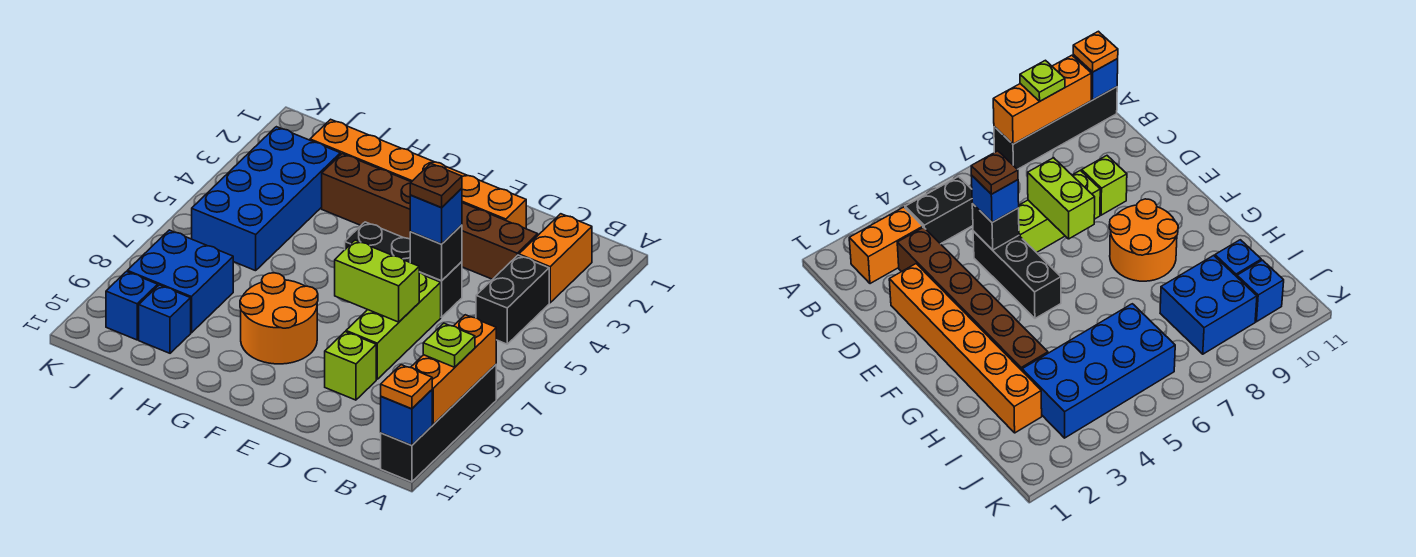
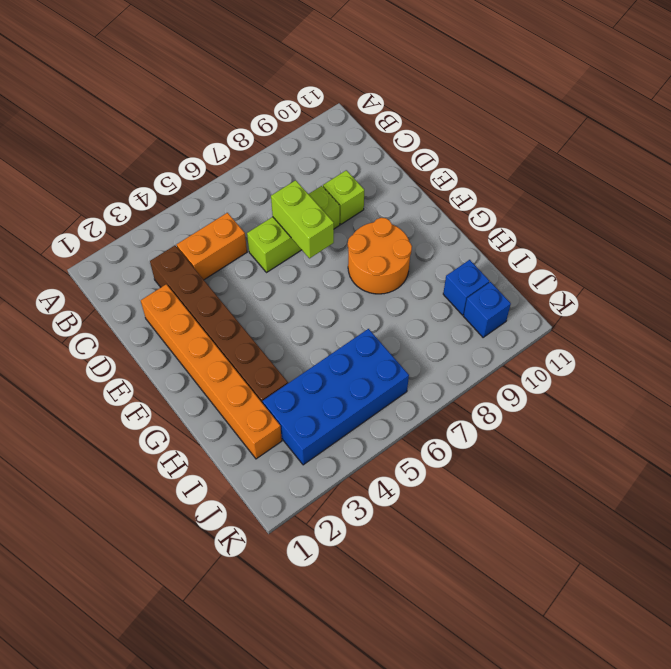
orange 1x2 brick [177,213,247,280] -> orange 1x2 brick moved to [519,214,592,303]
none -> black 1x4 brick [381,365,496,482]
none -> black 1x2 brick [476,255,549,344]
none -> black 1x3 brick [345,222,462,317]

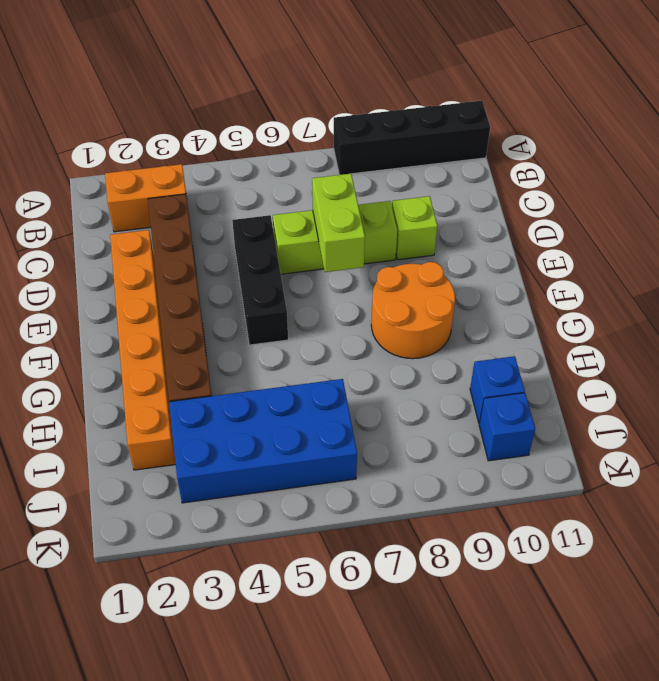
none -> black 1x2 brick [476,255,549,344]
none -> blue 2x2 brick [127,230,233,333]
none -> orange 1x3 brick [410,315,496,425]

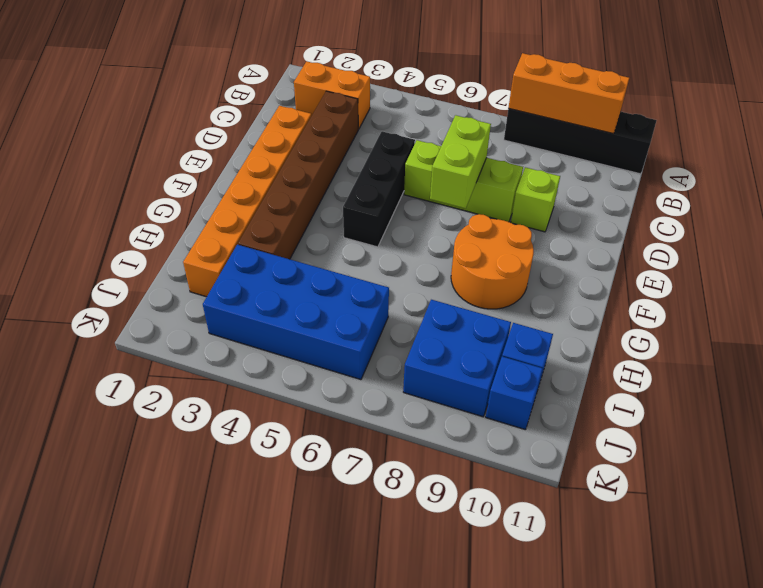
none -> black 1x2 brick [476,255,549,344]
none -> blue 1x1 brick [381,390,432,445]
none -> black 1x1 brick [410,225,462,281]

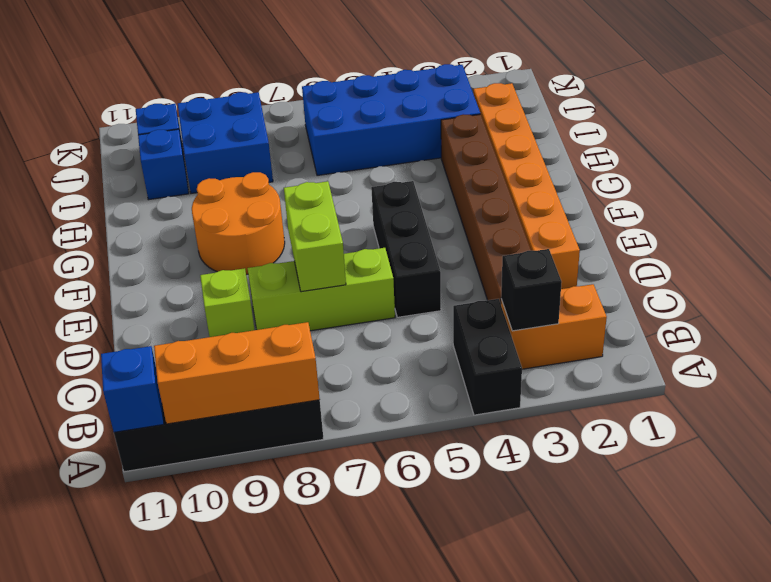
black 1x2 brick [453,299,522,415] -> black 1x2 brick turned to [476,255,549,344]
black 1x1 brick [501,249,562,331] -> black 1x1 brick moved to [410,225,462,281]
none -> lime 1x1 plate [423,323,475,367]
none -> orange 1x1 plate [381,365,432,409]
none -> blue 1x1 brick [410,188,462,244]

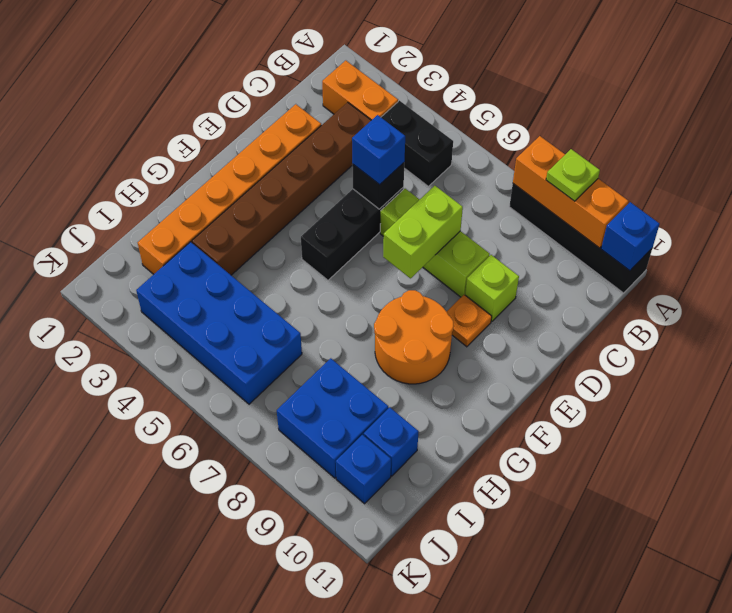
orange 1x1 plate [447,295,492,347] -> orange 1x1 plate moved to [381,365,432,409]
none -> brown 1x1 plate [410,164,462,208]

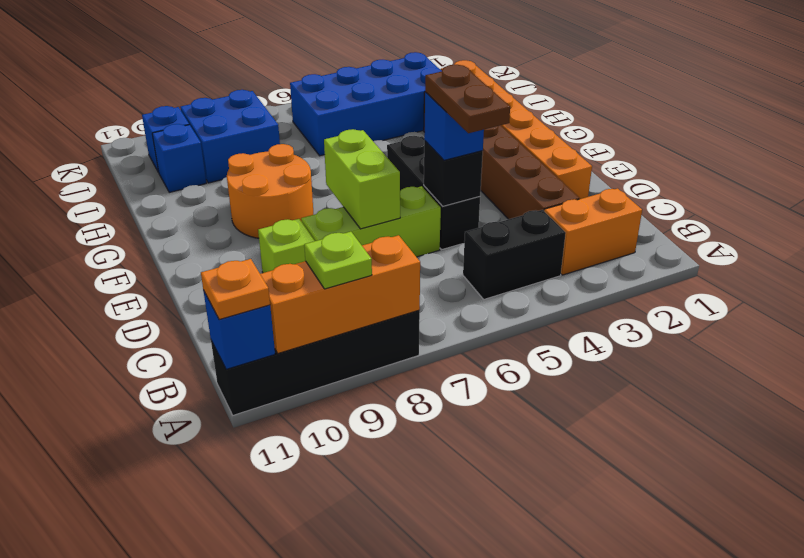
brown 1x2 plate [425,65,510,133] -> brown 1x1 plate [410,164,462,208]

